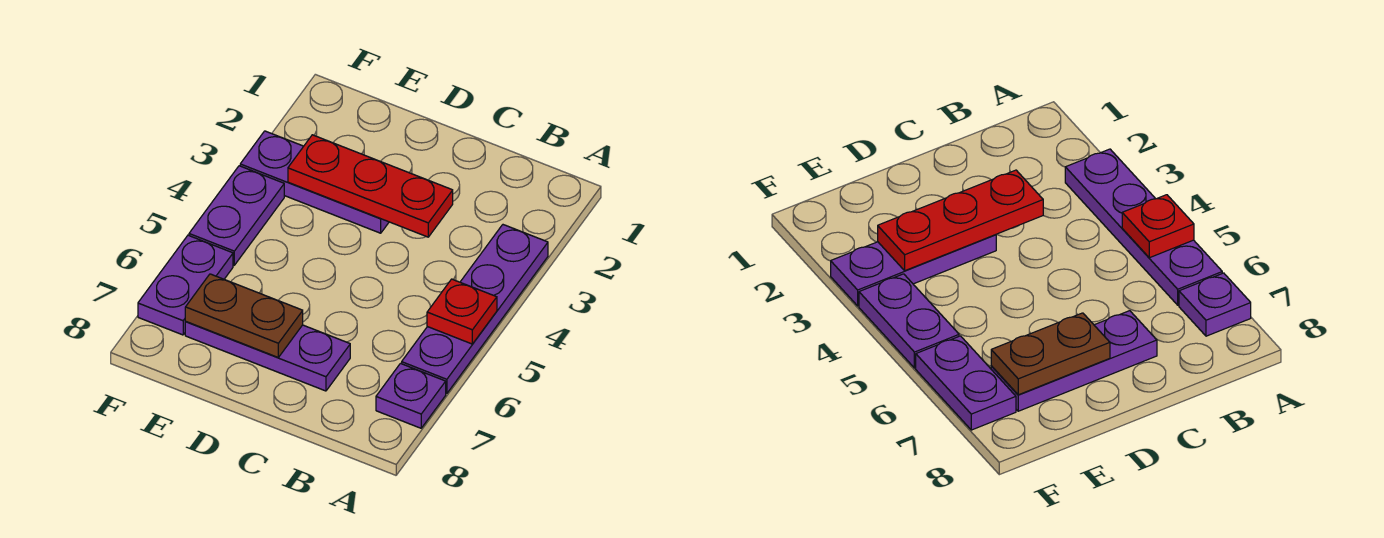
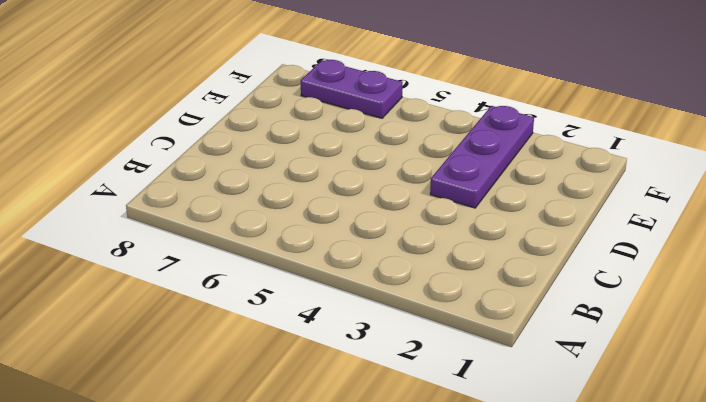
none -> purple 1x4 plate [402,225,548,394]
none -> purple 1x1 plate [376,364,446,428]

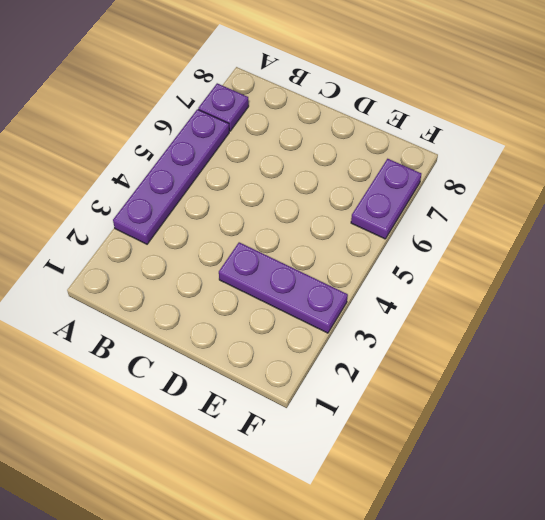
none -> purple 1x3 plate [185,322,350,391]
none -> purple 1x2 plate [189,166,284,265]

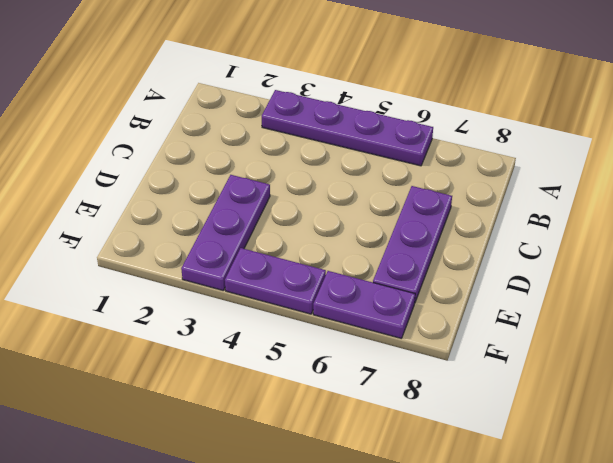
none -> purple 1x1 plate [376,364,446,428]
none -> red 1x1 plate [427,279,497,344]

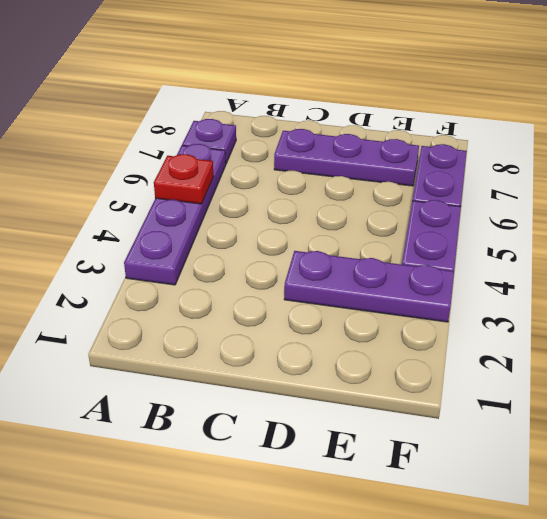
none -> red 1x3 plate [288,135,453,237]
none -> brown 1x2 plate [185,274,303,357]

